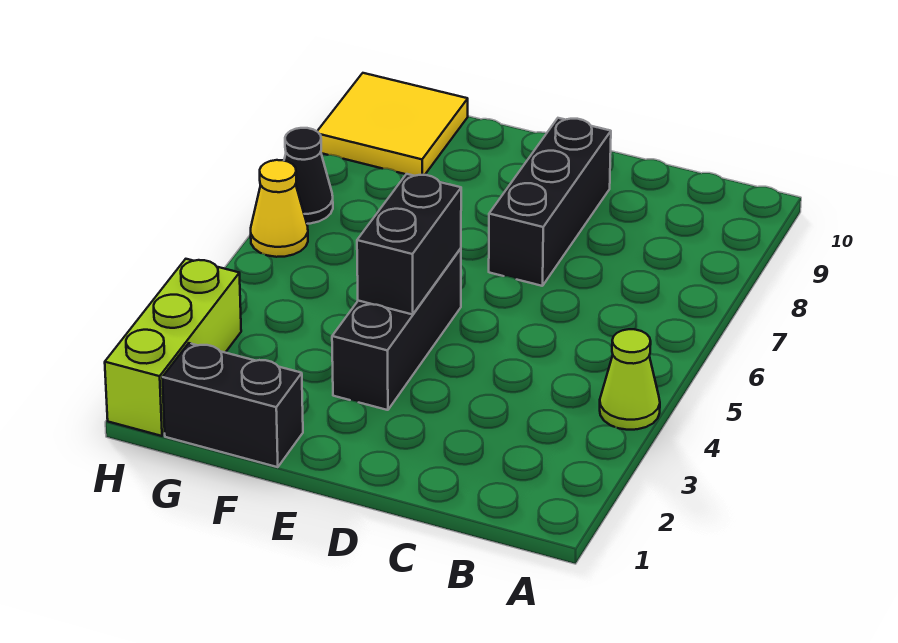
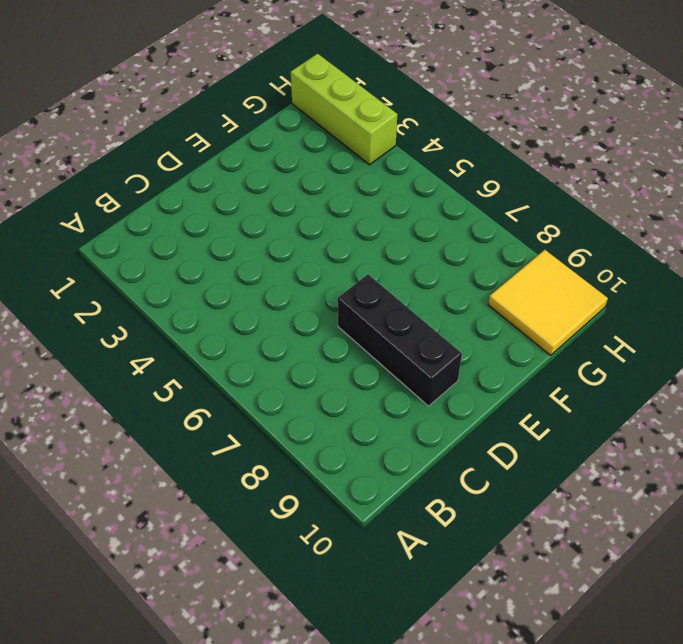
none -> lime 1x1 cone [600,329,660,430]
none -> black 1x3 brick [332,248,461,410]

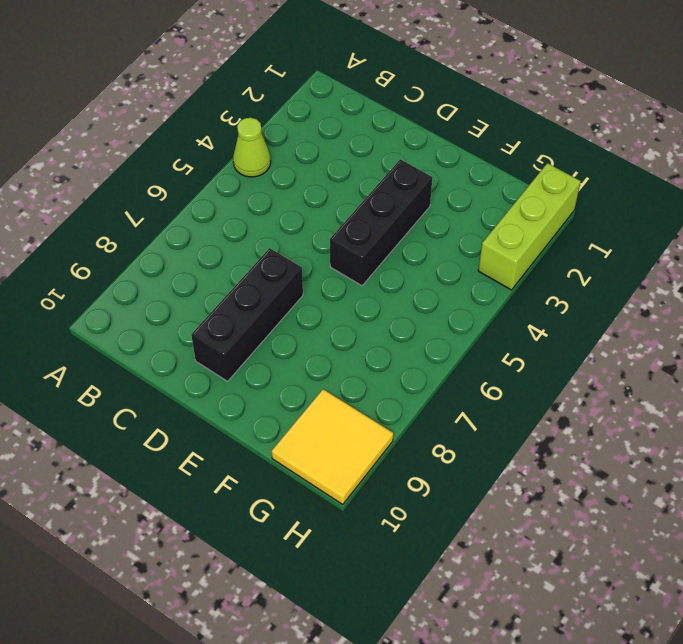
none -> black 1x2 brick [162,343,303,467]
none -> yellow 1x1 cone [251,160,308,257]

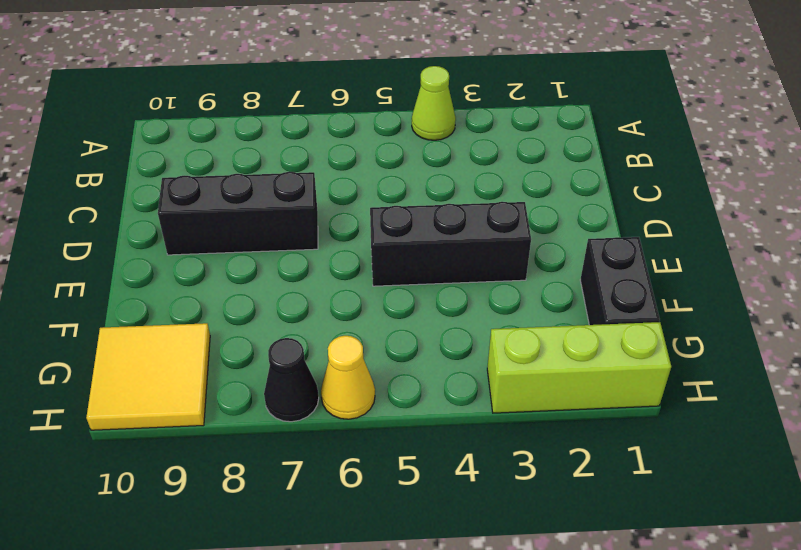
none -> black 1x2 brick [357,174,461,315]

